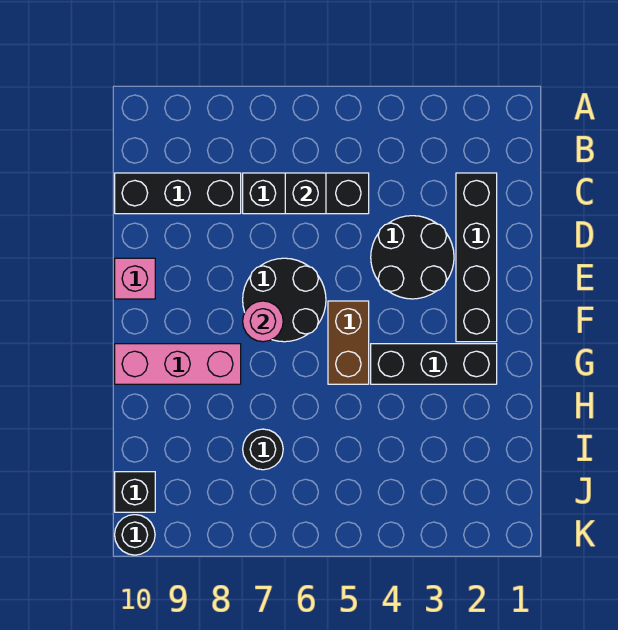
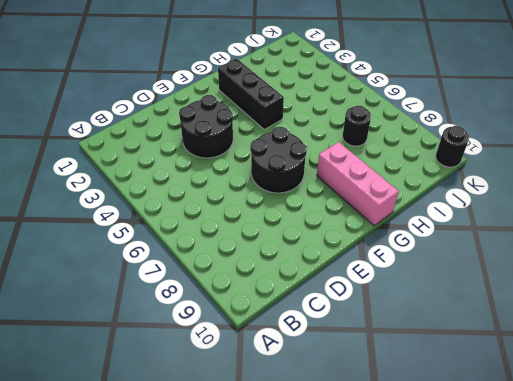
none -> black 1x4 brick [456,173,497,342]
none -> black 1x3 brick [243,173,369,214]
none -> black 1x3 brick [115,173,241,214]

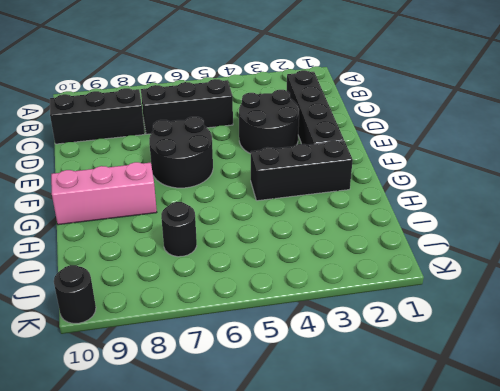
none -> pink 1x1 brick [115,258,155,299]
none -> brown 1x2 brick [328,301,369,384]
none -> black 1x1 brick [115,472,155,512]

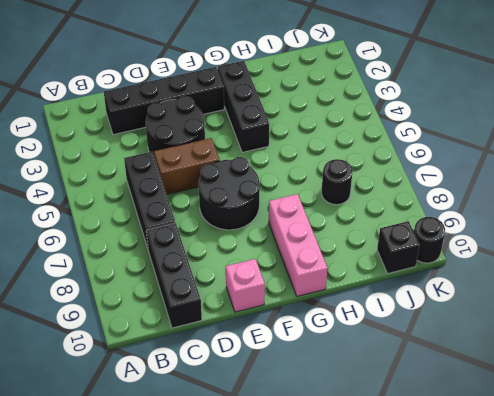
brown 1x2 brick [154,138,220,194] -> brown 1x2 brick moved to [328,301,369,384]
none -> black 1x1 brick [285,173,326,214]
none -> pink 1x1 round brick [243,301,283,342]

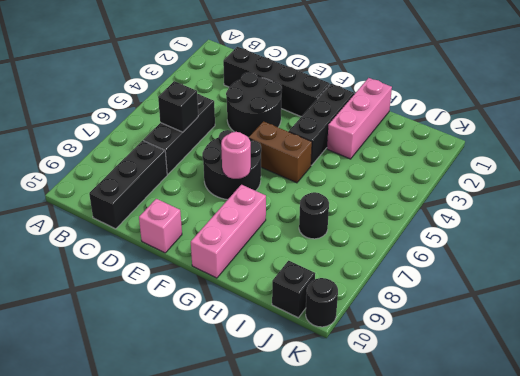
pink 1x3 brick [327,78,392,159] -> none

